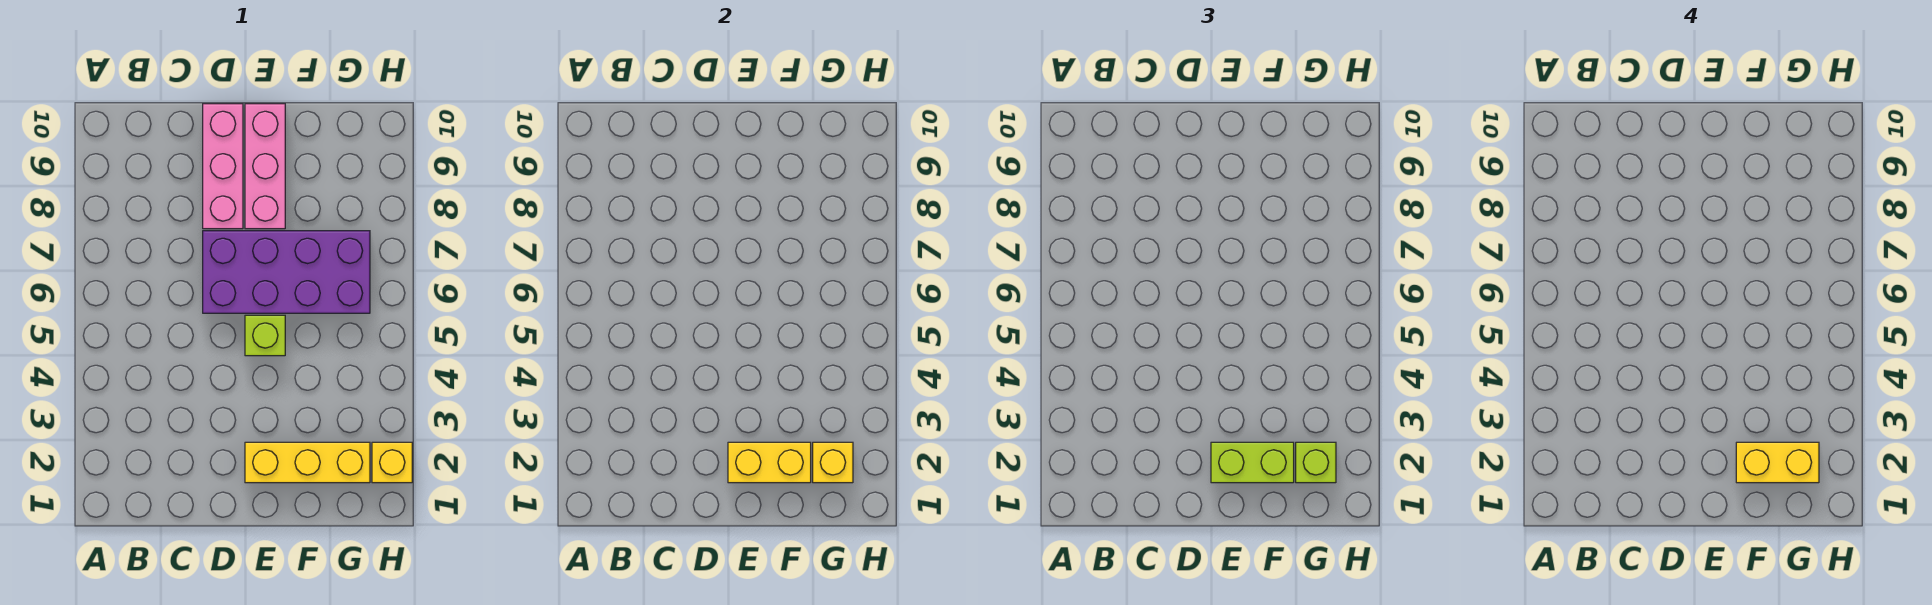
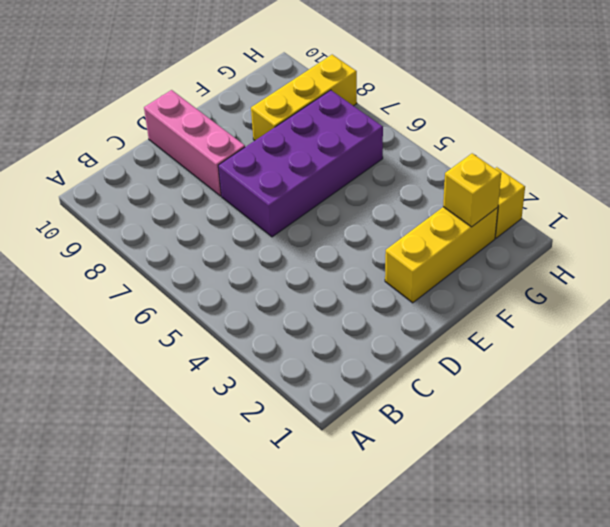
yellow 1x3 brick [251,55,357,141] -> none
none -> lime 1x1 brick [245,315,285,356]
none -> pink 1x3 brick [245,104,285,229]

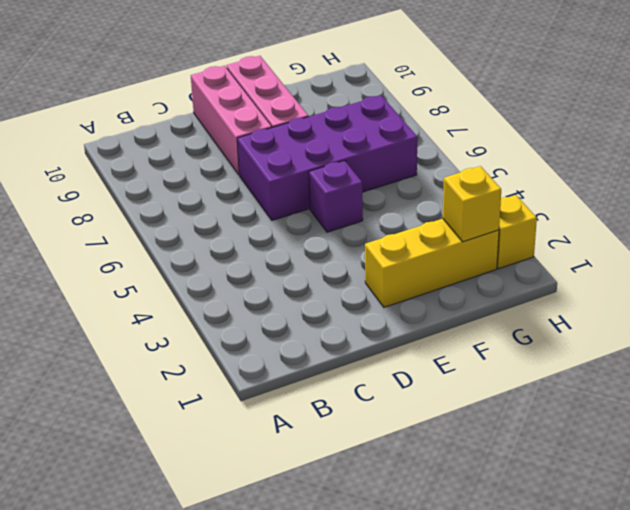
purple 1x1 brick [309,161,363,232] -> lime 1x1 brick [245,315,285,356]
none -> yellow 1x2 brick [728,442,811,483]
none -> lime 1x2 brick [1211,442,1294,483]

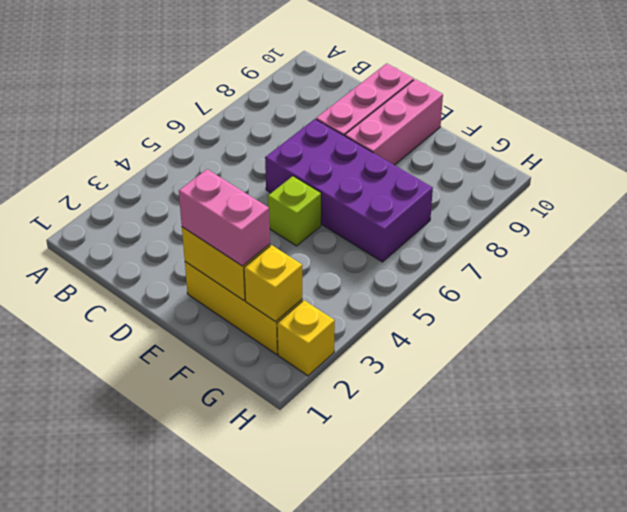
pink 1x2 brick [179,169,270,266] -> lime 1x2 brick [1211,442,1294,483]
none -> lime 1x1 brick [1296,442,1336,483]
none -> yellow 1x2 brick [1736,442,1819,483]

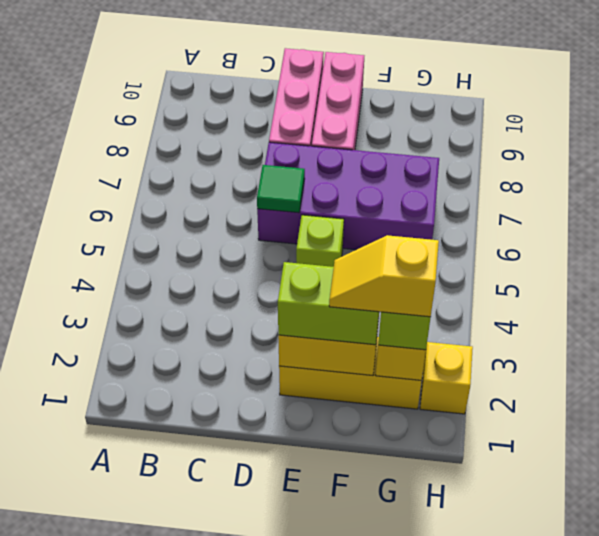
green 1x1 tile [257,165,305,213] -> none
yellow 1x2 slope [329,235,439,317] -> yellow 1x2 brick [1736,442,1819,483]

